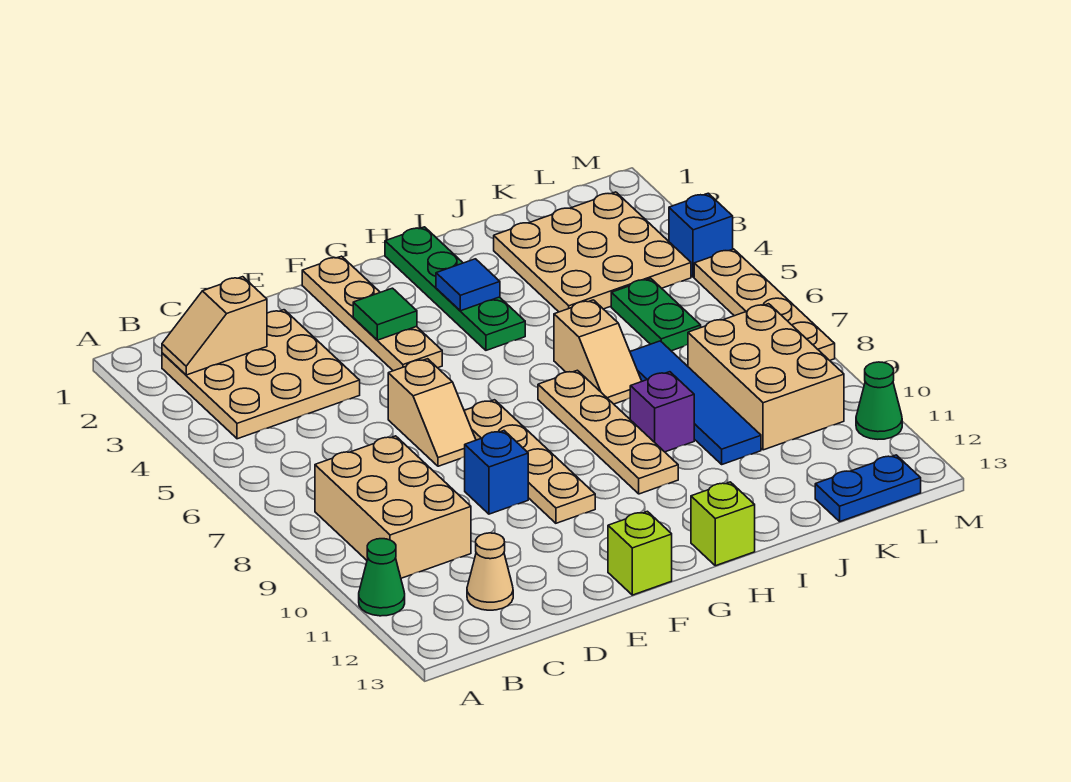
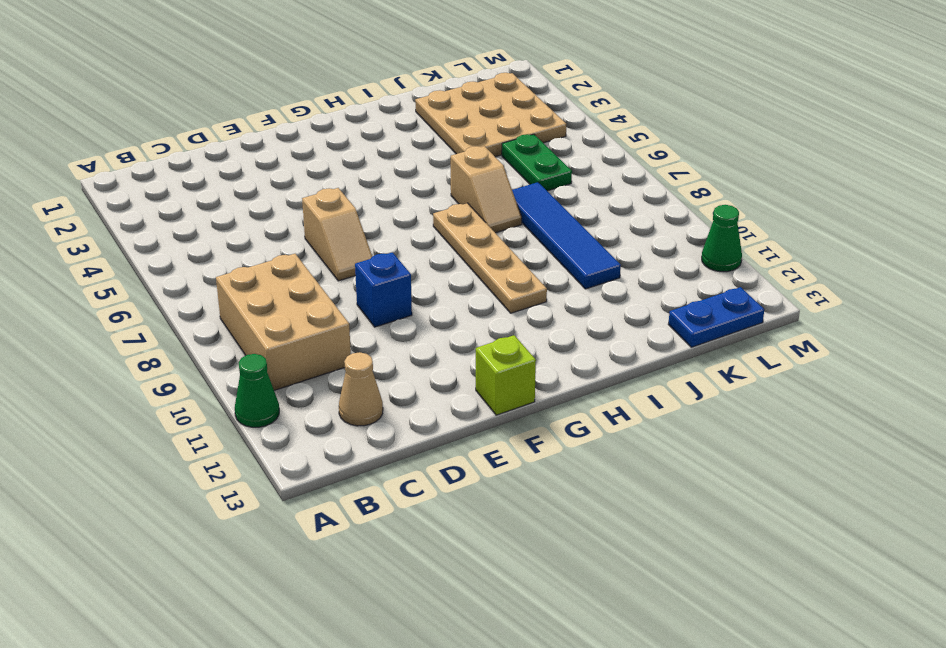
none -> tan 3x3 plate [162,310,360,439]
none -> tan 1x4 plate [302,256,442,371]
none -> tan 1x4 plate [464,400,595,523]

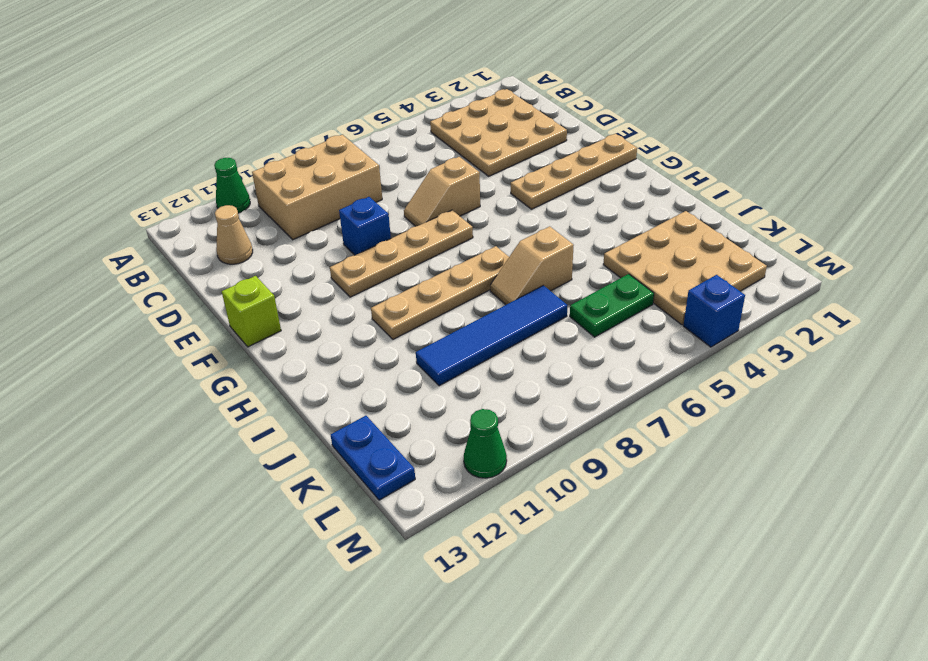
none -> green 1x4 plate [385,227,525,350]
none -> lime 1x1 brick [691,482,755,566]
none -> purple 1x1 brick [630,372,694,452]

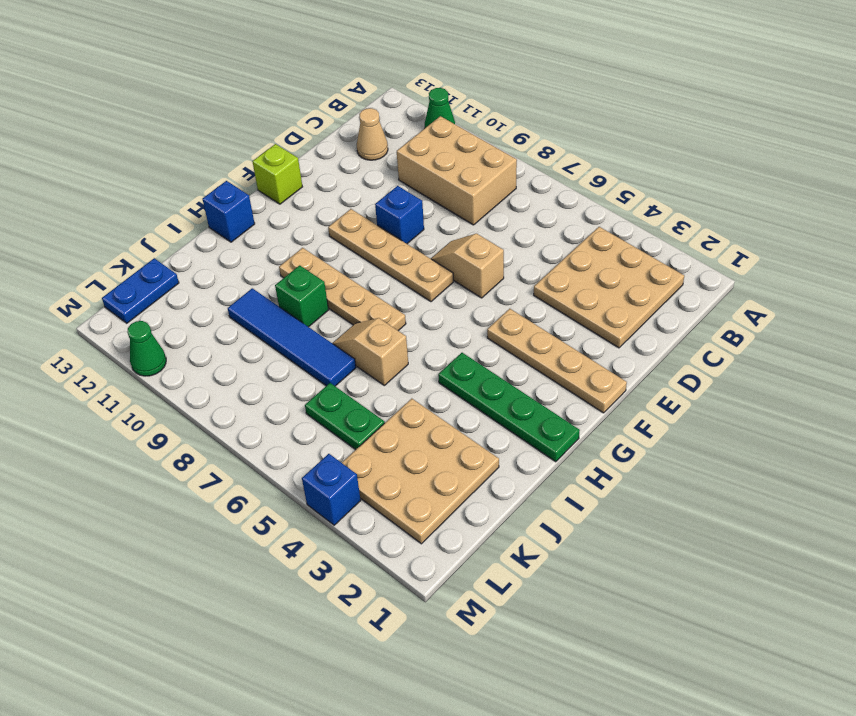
blue 1x1 brick [202,181,255,242] -> lime 1x1 brick [691,482,755,566]
green 1x1 brick [275,265,328,327] -> purple 1x1 brick [630,372,694,452]
none -> tan 2x3 brick [688,304,844,450]
none -> tan 1x4 plate [694,249,835,360]
none -> tan 1x2 slope [162,277,267,375]

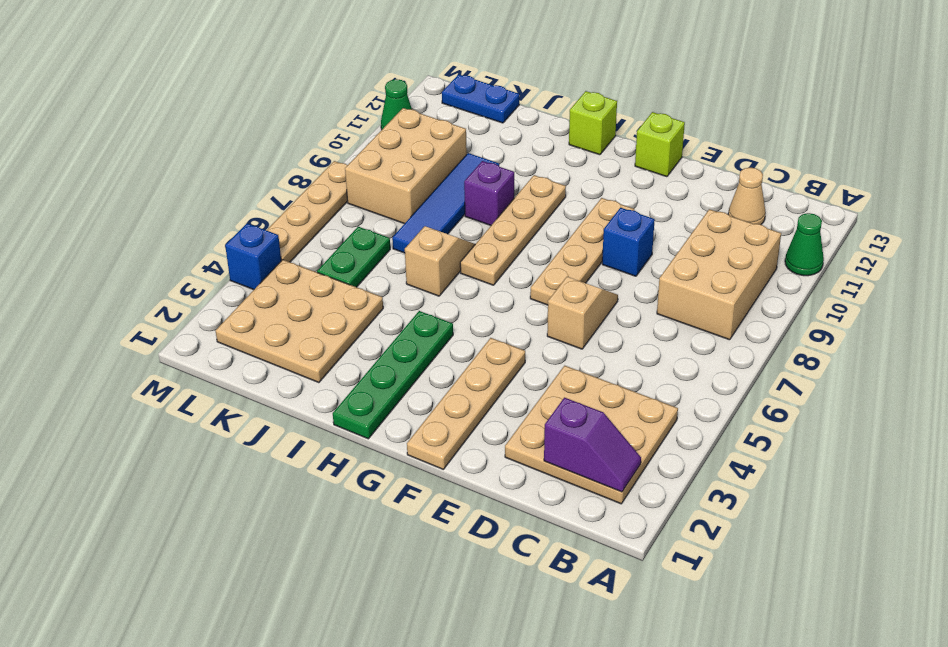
purple 1x2 slope [544,398,641,492] -> tan 1x2 slope [162,277,267,375]
none -> green 1x1 tile [353,288,417,340]
none -> blue 1x1 tile [436,259,500,311]

